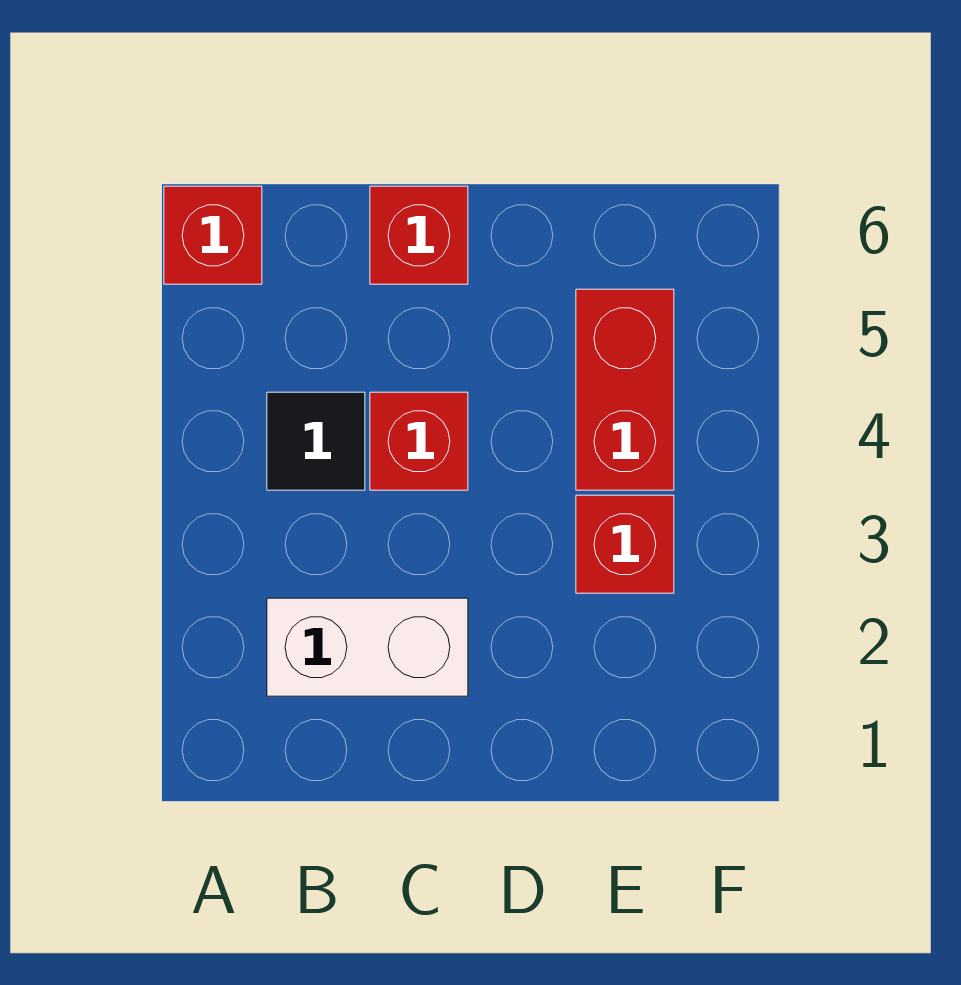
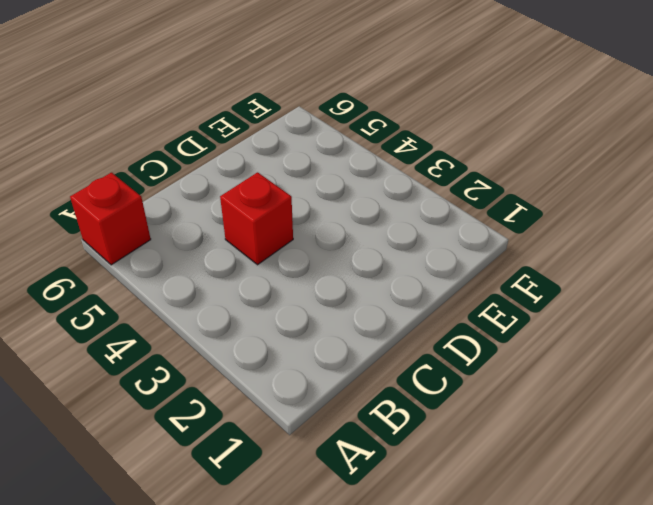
none -> white 1x2 brick [267,598,468,696]
none -> black 1x1 tile [267,392,365,490]

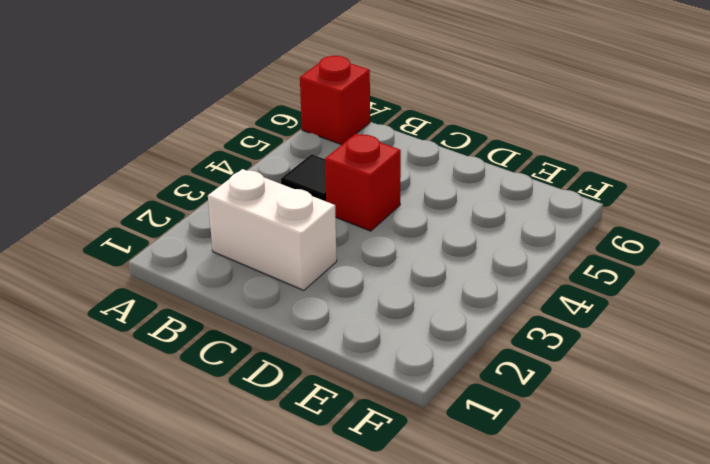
none -> red 1x1 brick [370,186,468,284]
none -> red 1x1 brick [576,495,674,593]

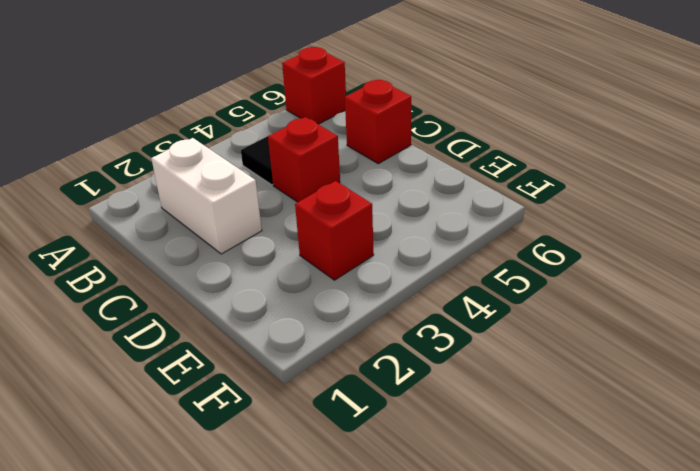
none -> red 1x2 brick [576,289,674,490]

